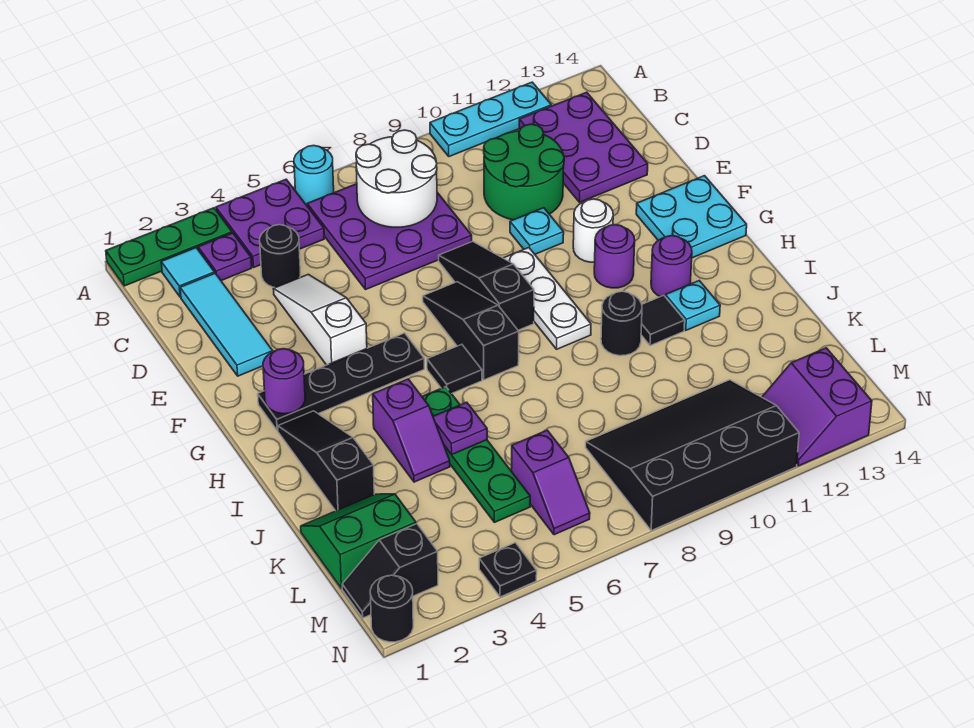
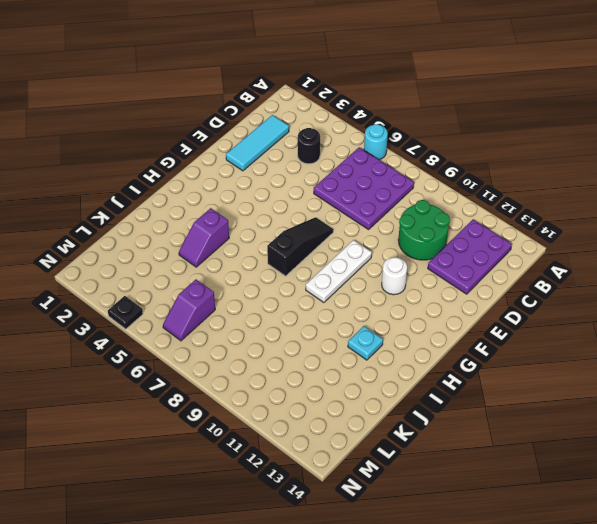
none -> green 1x3 plate [106,208,232,286]
none -> purple 2x2 plate [216,179,324,267]
none -> cyan 1x3 plate [430,82,551,157]
none -> cyan 1x1 tile [161,248,215,297]

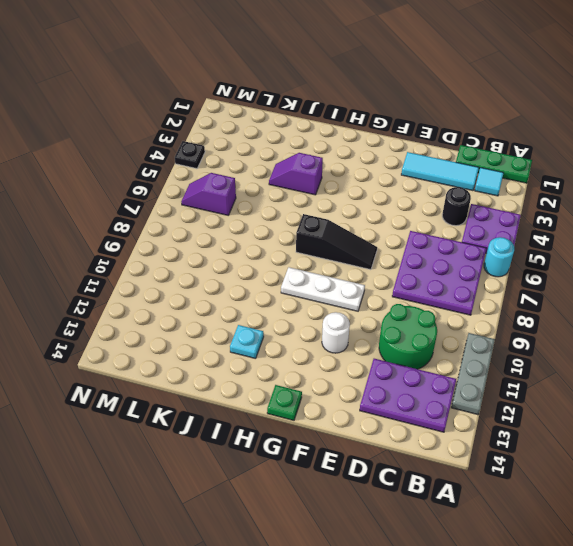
green 1x3 plate [456,145,532,183] -> green 1x3 plate turned to [106,208,232,286]
grey 1x3 plate [451,333,495,415] -> cyan 1x3 plate [430,82,551,157]
green 1x1 plate [267,385,302,420] -> cyan 2x2 plate [636,176,747,258]
none -> purple 1x1 plate [198,233,252,281]
none -> white 1x3 slope [274,274,367,365]
none -> black 1x3 slope [439,241,534,330]
none -> cyan 1x1 plate [510,208,564,254]

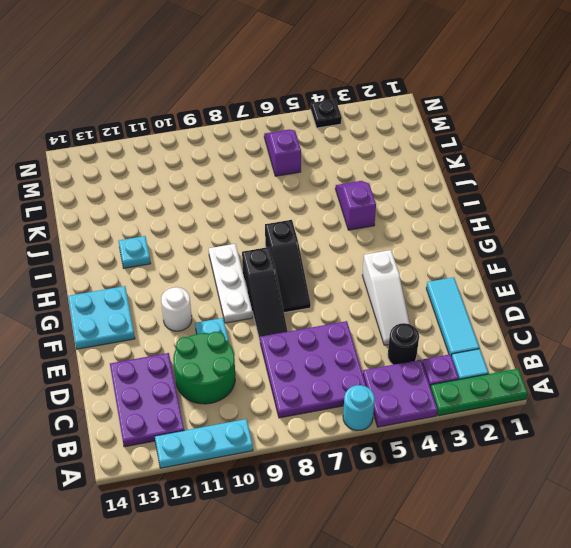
none -> black 1x4 plate [258,333,424,430]
none -> purple 1x1 round brick [594,225,635,288]
none -> black 1x3 slope [278,411,374,511]
none -> black 1x1 tile [427,344,482,394]

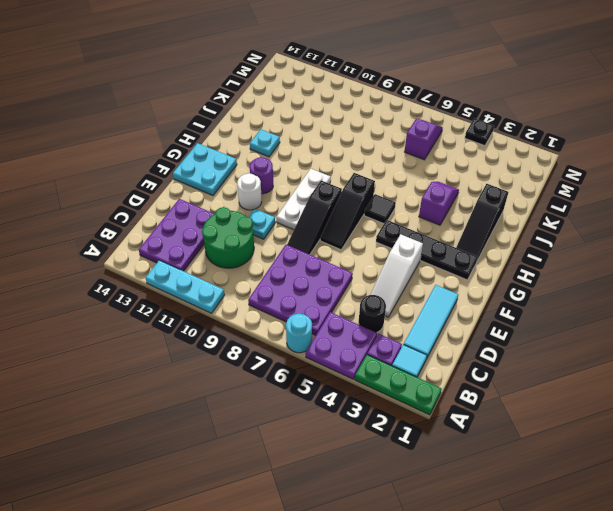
none -> purple 1x1 round brick [651,236,692,297]
none -> green 1x4 plate [422,387,530,522]
none -> black 1x1 round brick [601,291,642,356]
none -> black 1x1 tile [641,295,685,346]

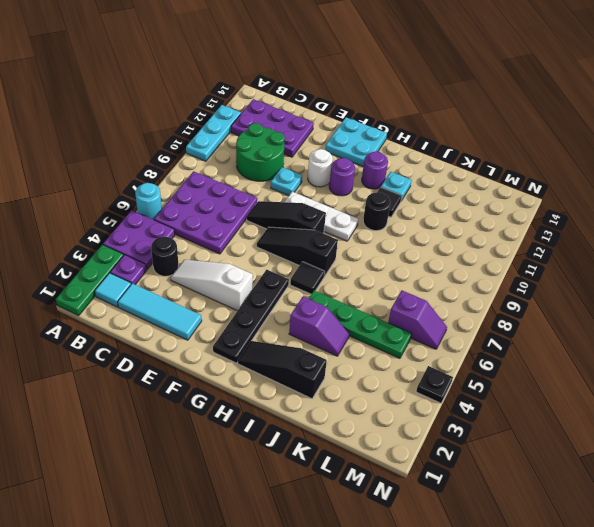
none -> green 2x2 slope [301,494,416,589]
none -> black 3x4 slope [586,380,799,530]
none -> black 1x2 slope [342,524,438,618]
none -> purple 2x2 slope [762,348,872,466]

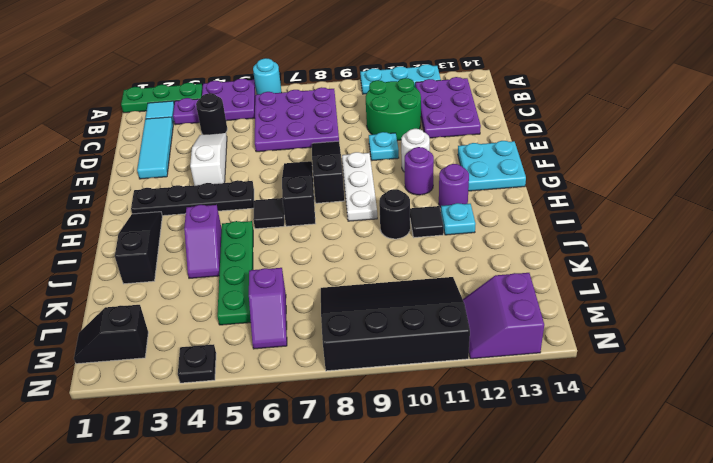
none -> green 2x2 slope [301,494,416,589]
none -> black 1x1 round brick [370,575,413,642]
none -> white 2x2 round brick [356,130,437,227]
none -> purple 1x1 round brick [263,349,305,414]

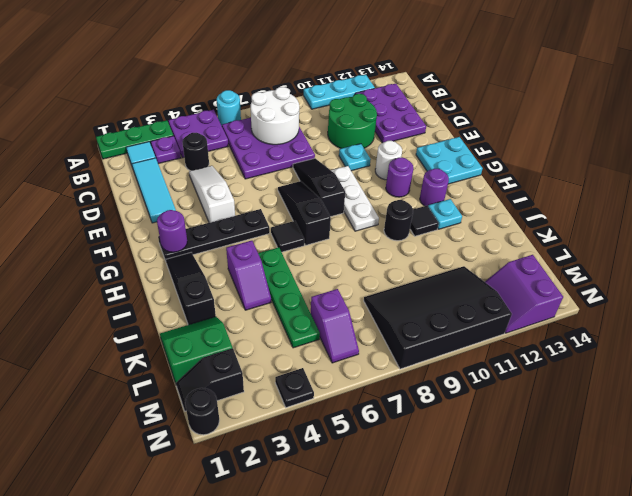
none -> purple 1x1 plate [433,402,487,455]

